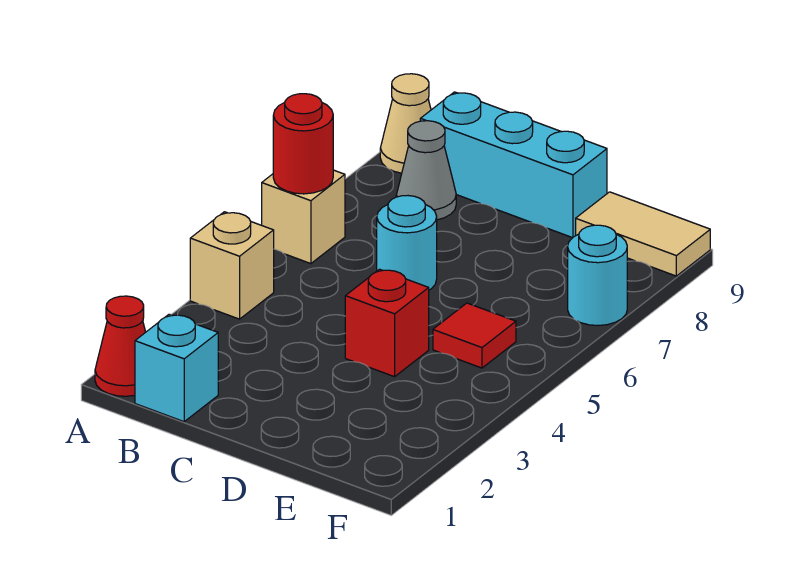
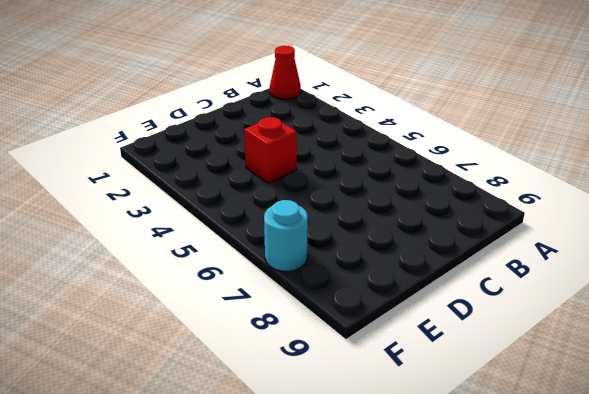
none -> tan 1x1 brick [190,212,274,319]
none -> tan 1x1 brick [262,170,345,264]
none -> tan 1x1 cone [380,74,431,173]

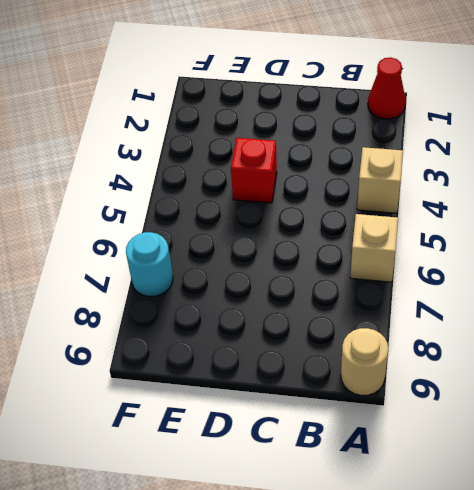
tan 1x1 round brick [341,328,388,395] -> tan 1x1 cone [380,74,431,173]
none -> cyan 1x1 brick [135,314,218,422]
none -> grey 1x1 cone [396,121,456,220]
none -> cyan 1x3 brick [420,92,607,238]

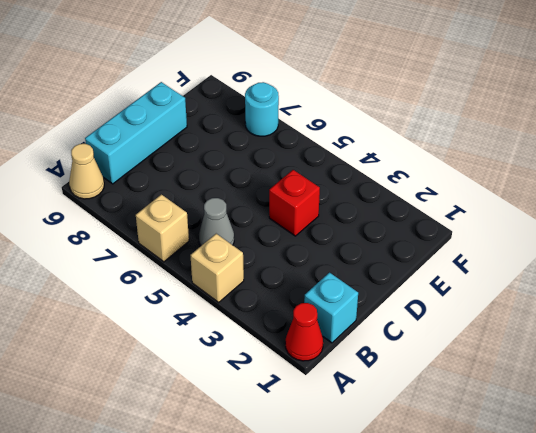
grey 1x1 cone [199,198,234,246] -> grey 1x1 cone moved to [396,121,456,220]
none -> cyan 1x1 round brick [377,196,437,290]
none -> red 1x1 tile [433,303,516,368]
none -> tan 1x2 tile [576,192,710,276]

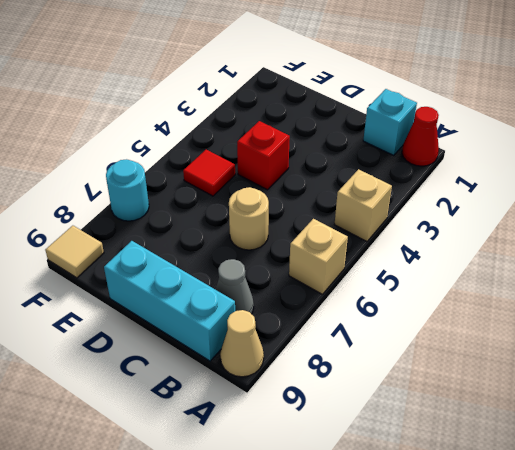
tan 1x1 round brick [229,187,269,250] -> cyan 1x1 round brick [377,196,437,290]
tan 1x1 tile [45,226,104,278] -> tan 1x2 tile [576,192,710,276]
none -> red 1x1 round brick [273,94,333,194]

